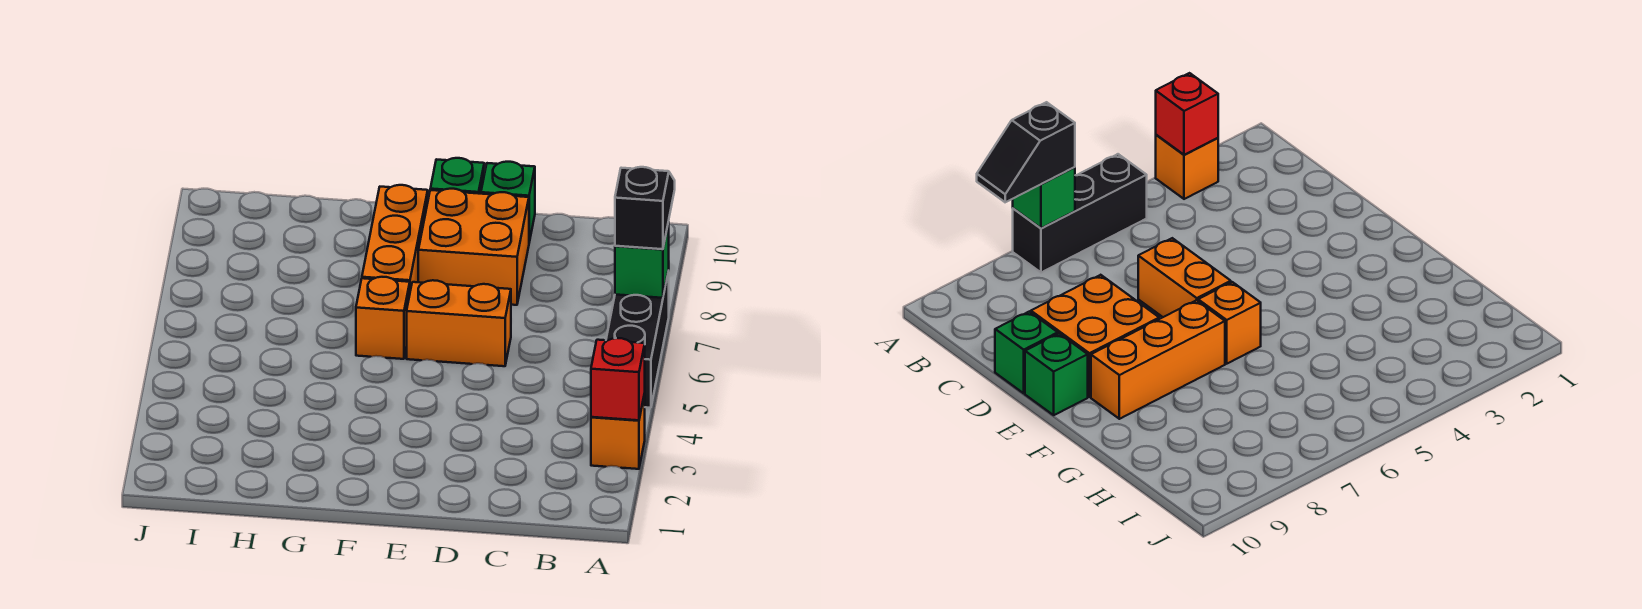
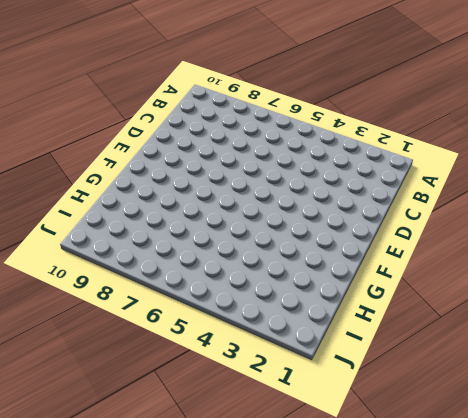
none -> orange 1x1 brick [591,394,645,469]
none -> black 1x3 brick [606,271,669,408]

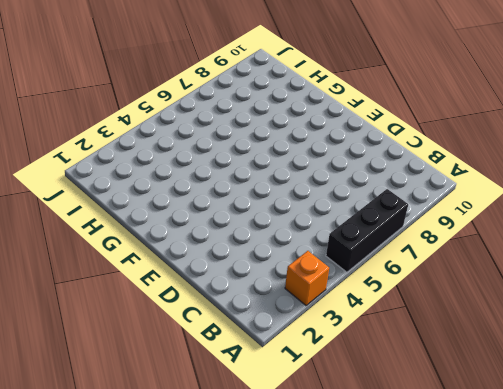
none -> orange 1x2 brick [407,280,511,366]
none -> orange 2x2 brick [418,189,529,305]

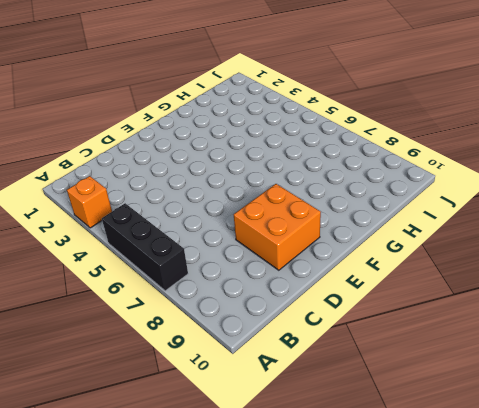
none -> orange 1x2 brick [407,280,511,366]
none -> green 1x1 brick [481,162,535,242]

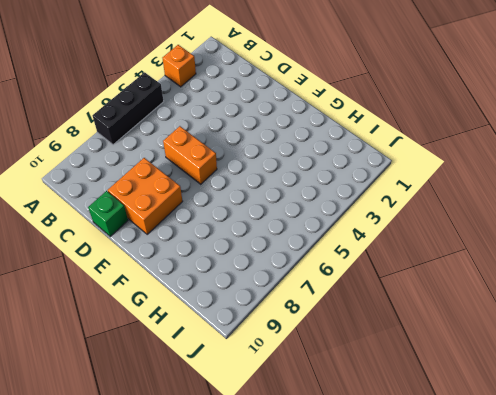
none -> green 1x1 brick [430,158,484,194]
none -> orange 1x1 brick [356,277,410,359]

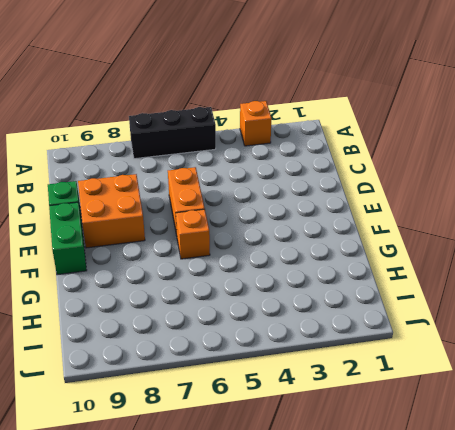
green 1x2 brick [49,202,87,275] -> green 1x1 brick [430,158,484,194]
none -> orange 1x3 brick [362,185,428,291]
none -> red 1x1 brick [591,338,645,420]

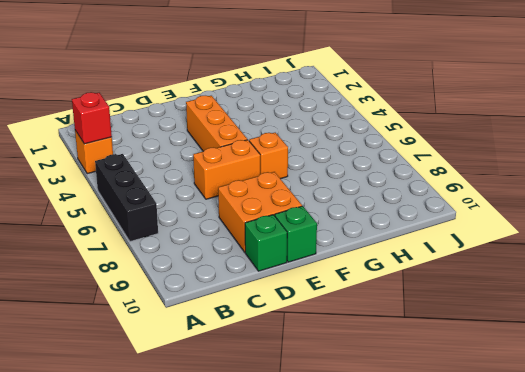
orange 1x3 brick [186,96,247,151] -> orange 1x3 brick moved to [362,185,428,291]
none -> green 1x1 brick [615,222,669,298]
none -> black 1x2 slope [615,167,675,249]

